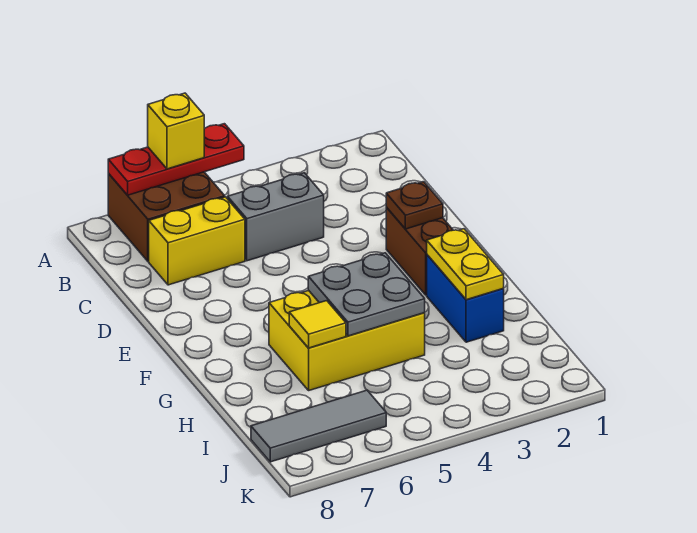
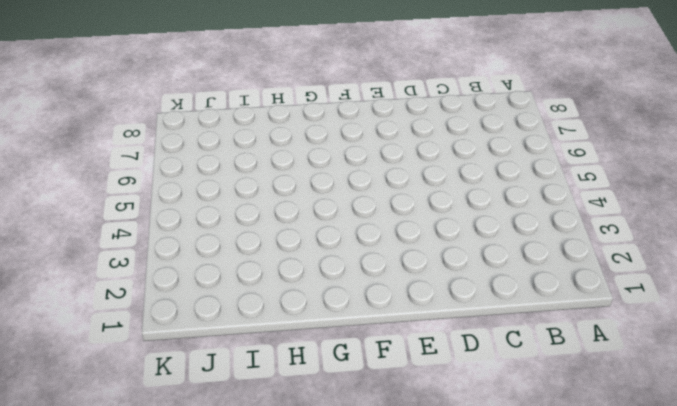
none -> brown 2x2 brick [108,172,225,261]
none -> grey 1x2 brick [228,173,324,261]
none -> yellow 1x2 brick [149,197,245,285]

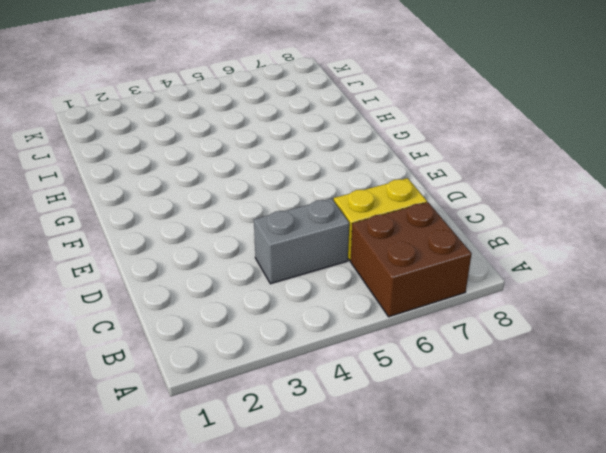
none -> brown 1x2 brick [386,207,453,295]
none -> blue 1x2 brick [427,255,504,342]
none -> yellow 2x3 brick [269,291,425,390]

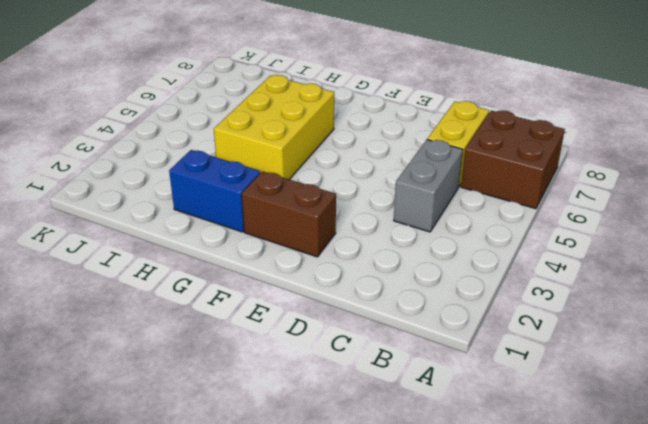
none -> grey 1x3 tile [251,390,386,462]
none -> red 1x3 plate [108,124,244,195]
none -> brown 1x1 plate [386,182,443,229]

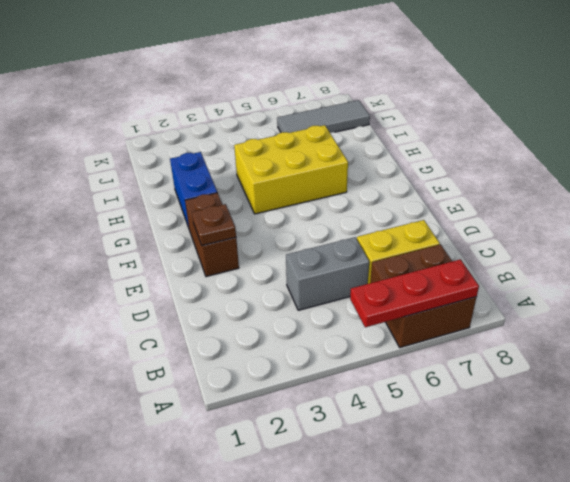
none -> yellow 1x2 plate [427,229,504,300]
none -> grey 2x2 plate [308,253,425,336]
none -> yellow 1x1 tile [289,301,346,348]

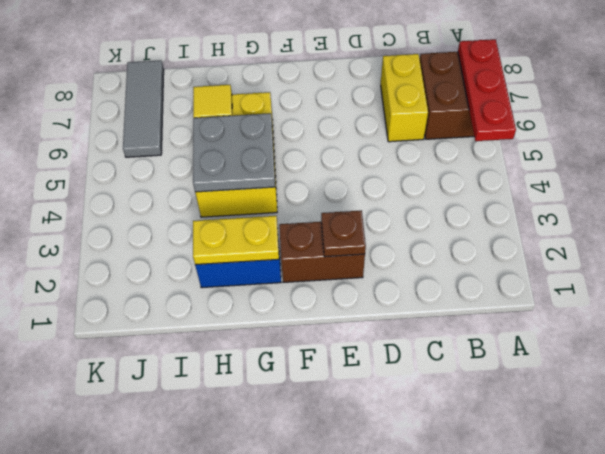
none -> grey 1x2 brick [228,173,324,261]
none -> yellow 1x1 brick [148,93,204,169]

